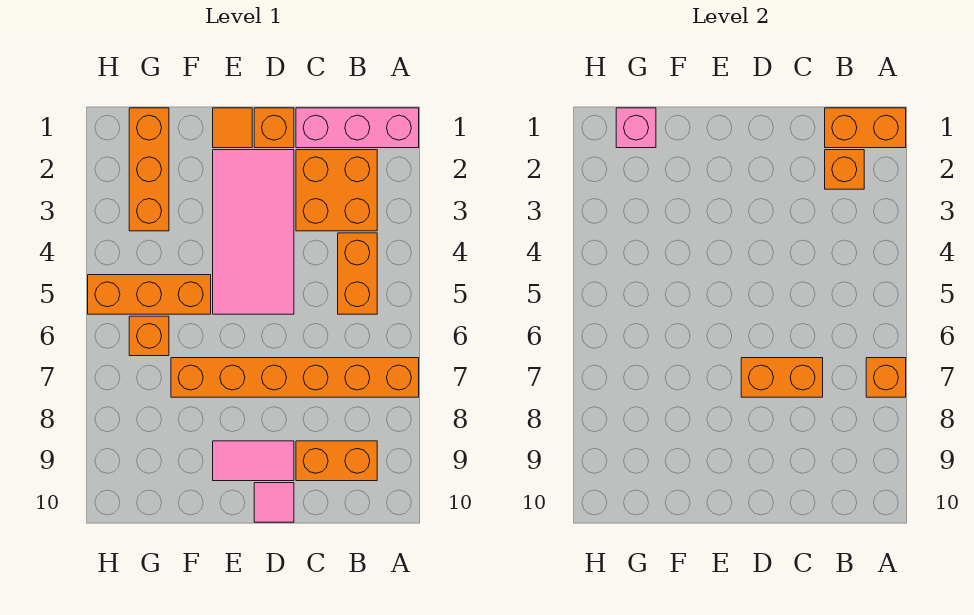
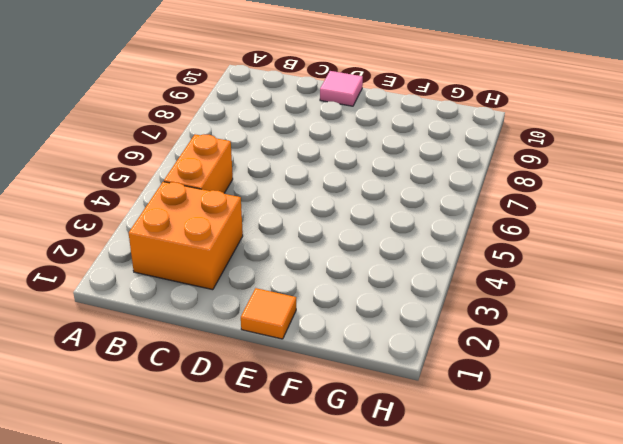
none -> pink 1x3 brick [296,108,419,148]
none -> orange 1x6 brick [171,358,419,397]
none -> orange 1x2 brick [296,441,377,481]

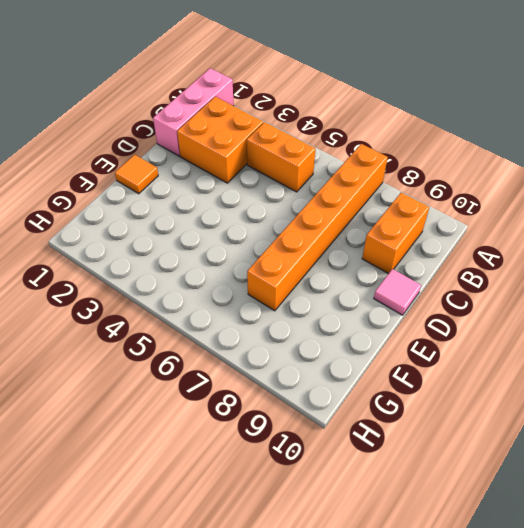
none -> orange 1x1 brick [254,108,294,148]
none -> pink 2x4 tile [213,150,294,314]
none -> pink 1x2 tile [213,441,294,481]

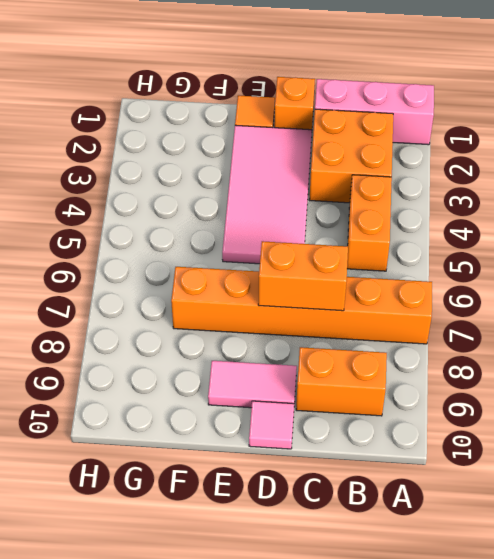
none -> orange 1x3 brick [88,275,211,314]
none -> orange 1x3 brick [129,108,169,231]
none -> orange 1x1 brick [129,316,169,356]

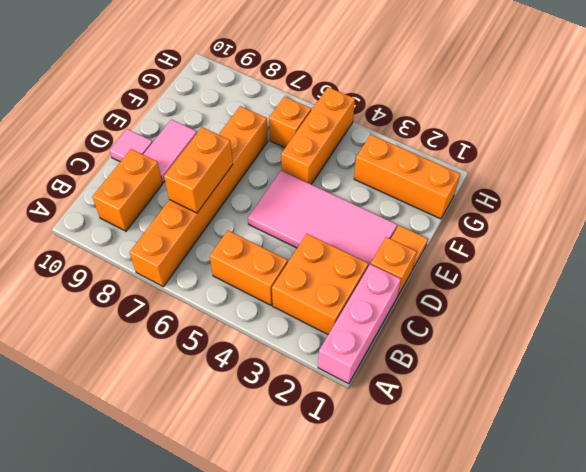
none -> orange 1x2 brick [825,108,906,148]
none -> orange 1x1 brick [866,358,906,397]
none -> orange 1x1 brick [825,150,864,189]

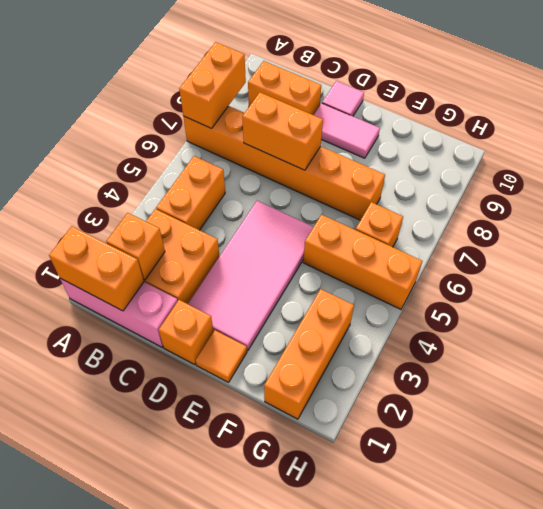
orange 1x2 brick [179,42,246,129] -> orange 1x1 brick [866,358,906,397]
none -> pink 1x1 brick [616,108,656,148]

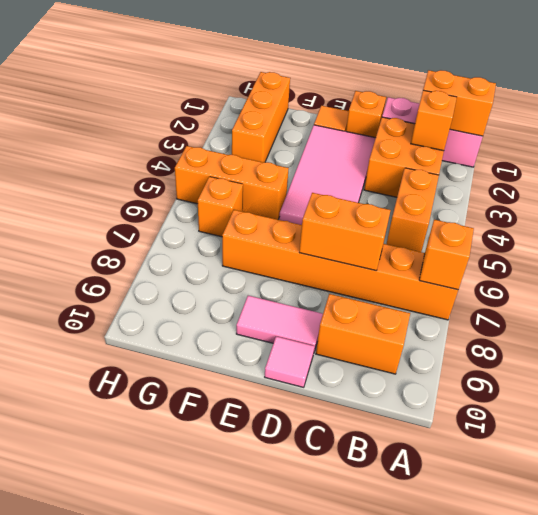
none -> pink 1x1 brick [616,108,656,148]

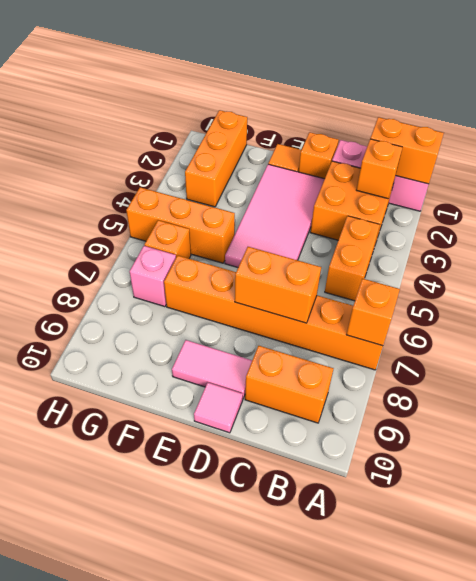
pink 1x1 brick [130,246,176,307] -> pink 1x1 brick moved to [616,108,656,148]

